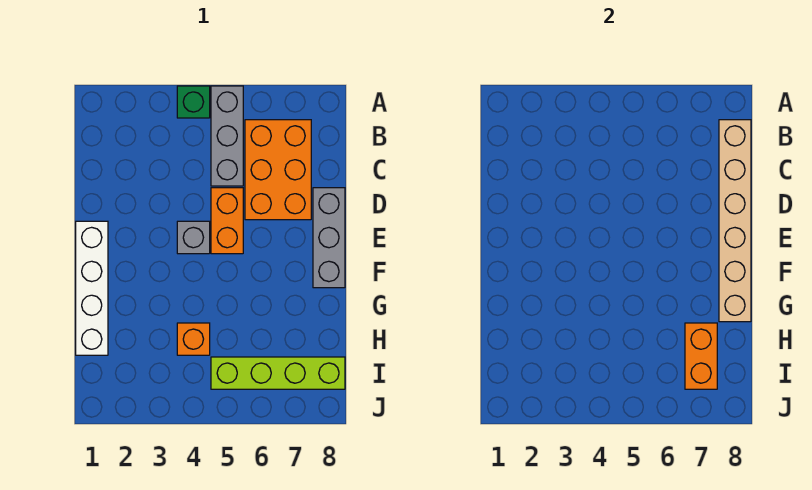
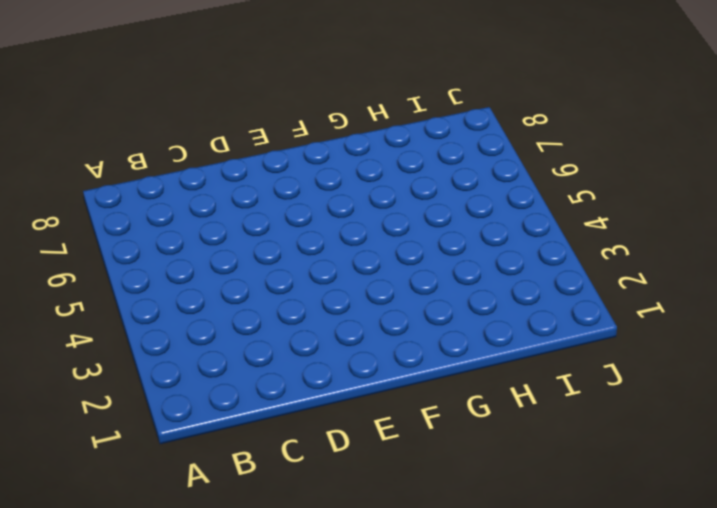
none -> green 1x1 brick [177,86,210,118]
none -> grey 1x3 brick [211,86,243,186]

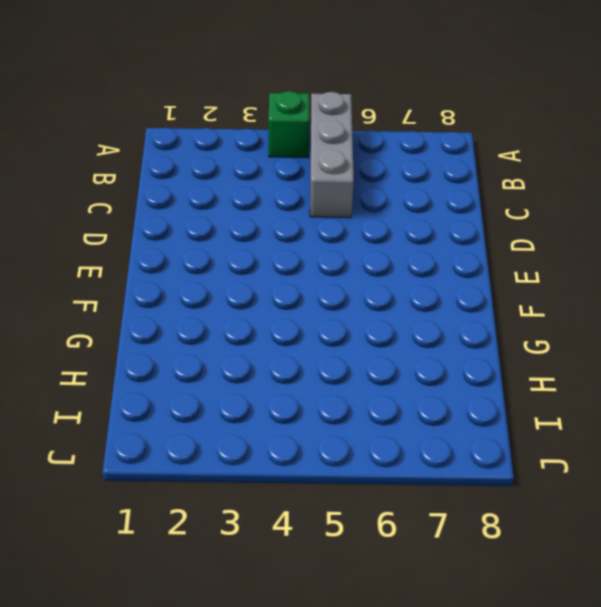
none -> orange 2x3 brick [245,120,311,220]
none -> orange 1x2 brick [211,188,243,254]

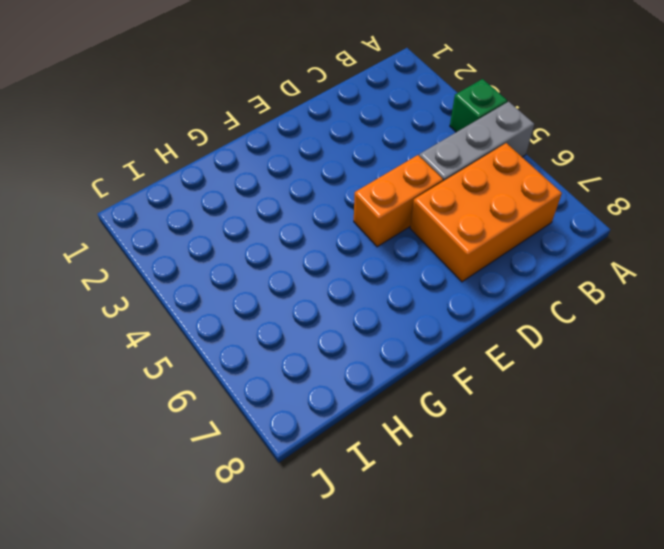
none -> grey 1x3 brick [313,188,345,288]
none -> white 1x4 brick [76,221,108,355]

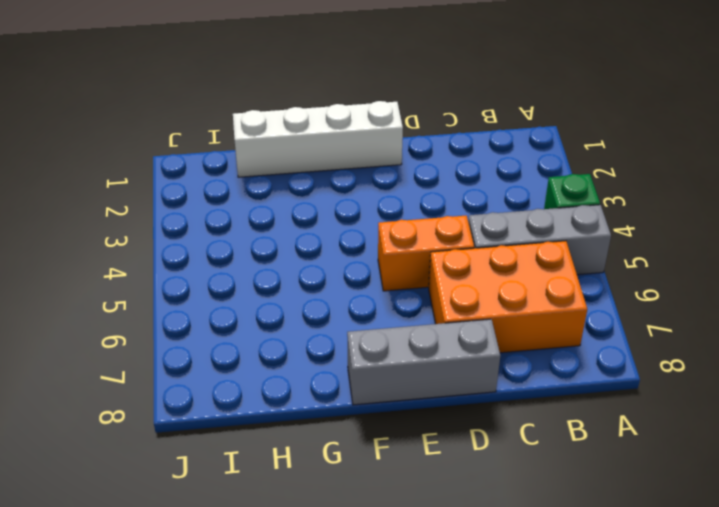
none -> grey 1x1 brick [177,221,210,254]
none -> orange 1x1 brick [177,323,210,355]

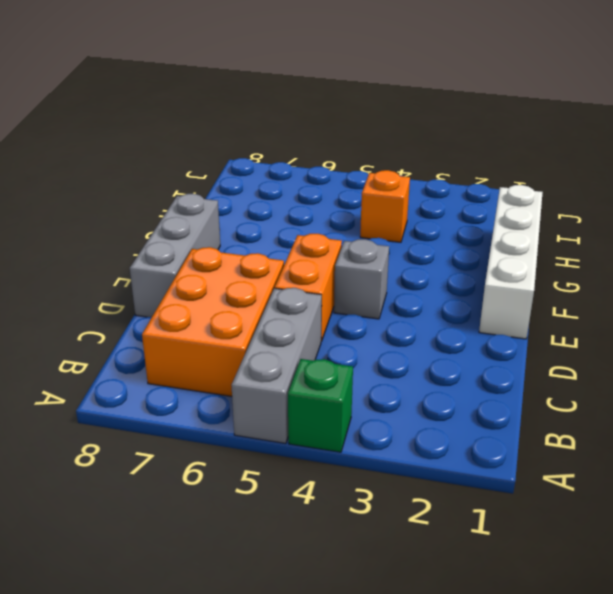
none -> lime 1x4 brick [211,357,345,389]
none -> tan 1x6 brick [719,120,751,322]

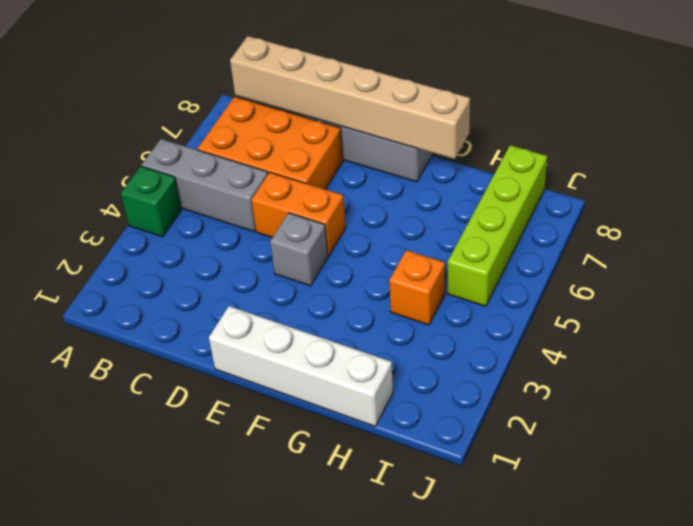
none -> orange 1x2 brick [685,323,717,389]

